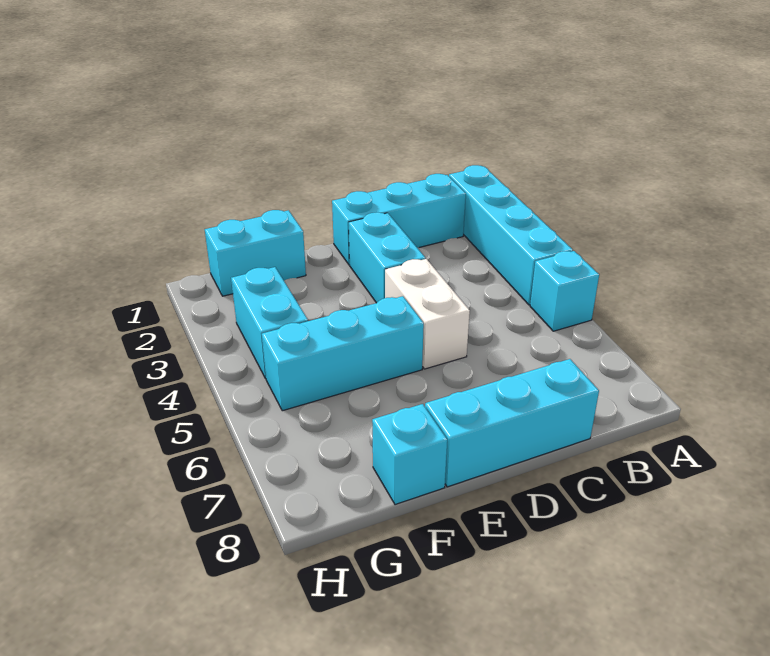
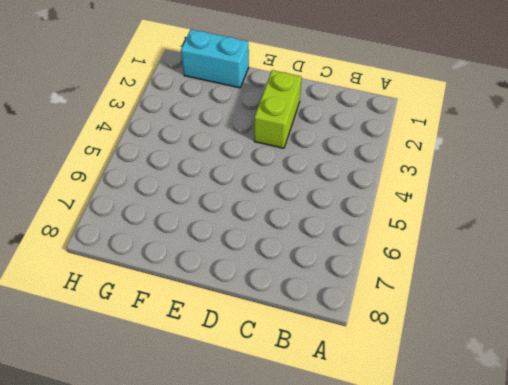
lime 1x2 brick [254,70,302,148] -> cyan 1x2 brick [349,212,425,303]
none -> cyan 1x4 brick [449,165,573,305]
none -> cyan 1x1 brick [530,251,599,331]

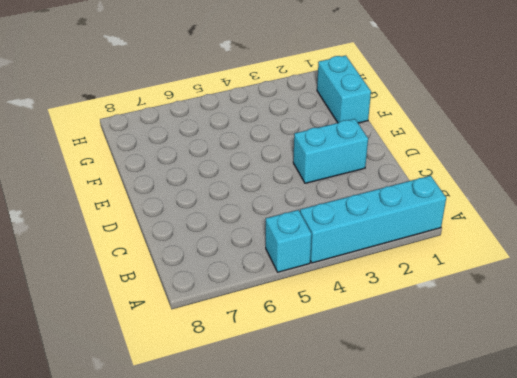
none -> cyan 1x3 brick [332,174,466,265]
none -> cyan 1x3 brick [425,359,599,487]

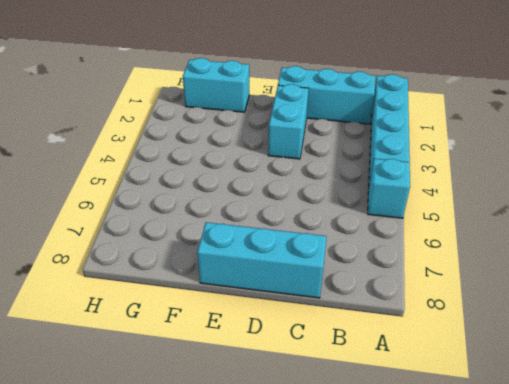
none -> white 1x2 brick [385,259,470,369]
none -> cyan 1x3 brick [262,296,424,411]

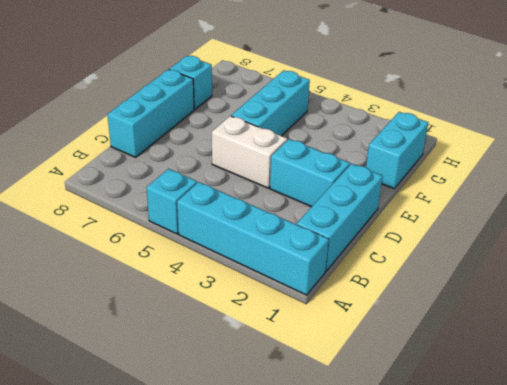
none -> cyan 1x2 brick [231,267,308,379]

